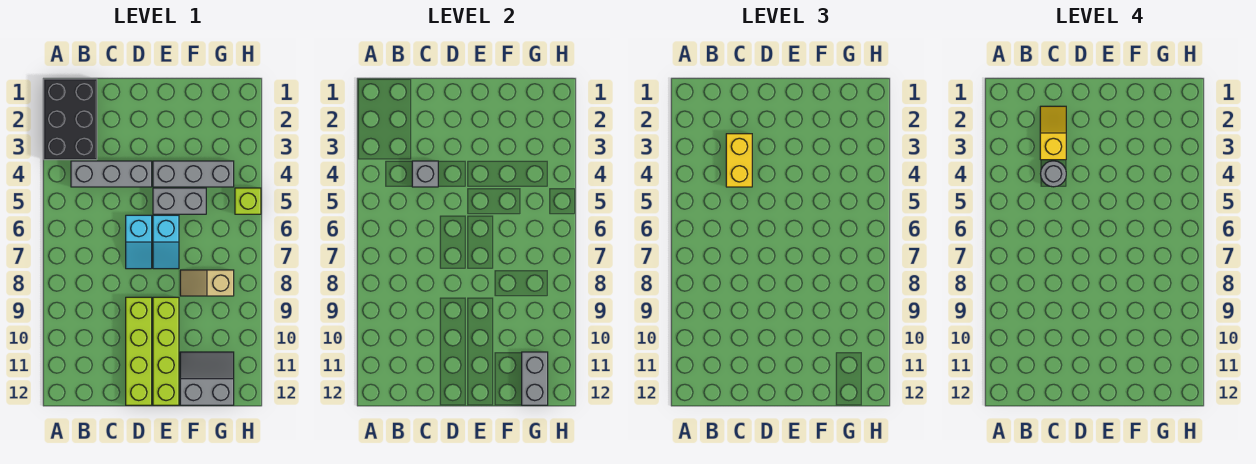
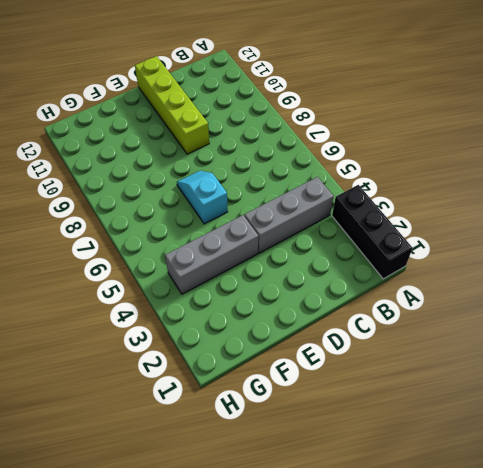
black 1x3 brick [332,185,413,279] -> black 2x3 brick [44,79,97,160]
none -> cyan 1x2 slope [126,215,152,269]
none -> grey 1x2 brick [153,188,206,214]
none -> lime 1x4 brick [153,297,179,405]

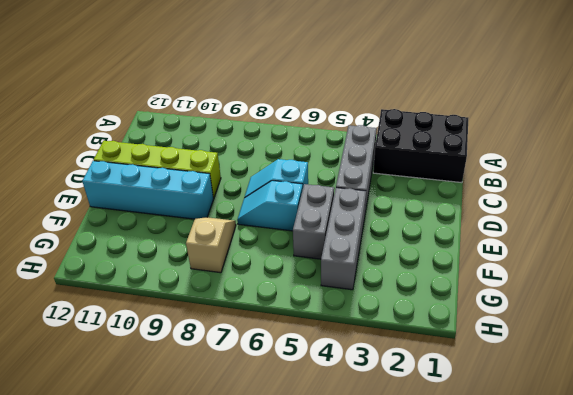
cyan 1x4 brick [82,161,213,219] -> lime 1x4 brick [153,297,179,405]
none -> grey 2x2 slope [180,352,234,405]
none -> lime 1x1 brick [235,188,261,214]
none -> grey 1x1 brick [412,161,438,187]

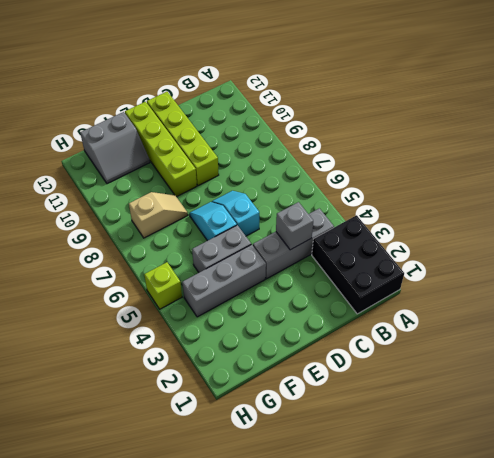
none -> grey 1x2 brick [522,352,548,405]
none -> yellow 1x2 brick [726,134,752,187]
none -> yellow 1x2 slope [1040,106,1066,160]

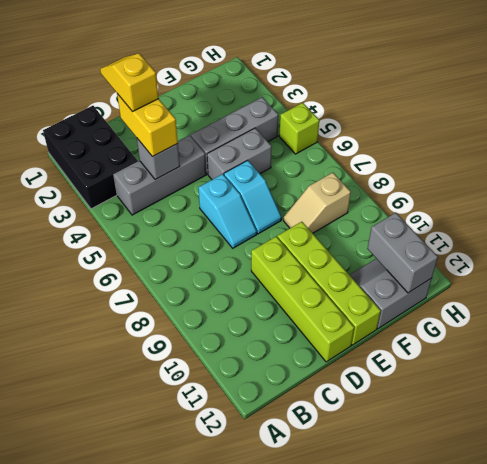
none -> grey 1x1 round brick [1041,161,1066,187]

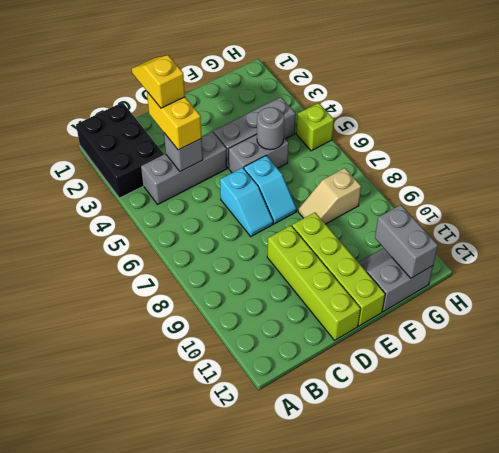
grey 1x1 round brick [257,107,284,150] -> grey 1x1 round brick moved to [1041,161,1066,187]

